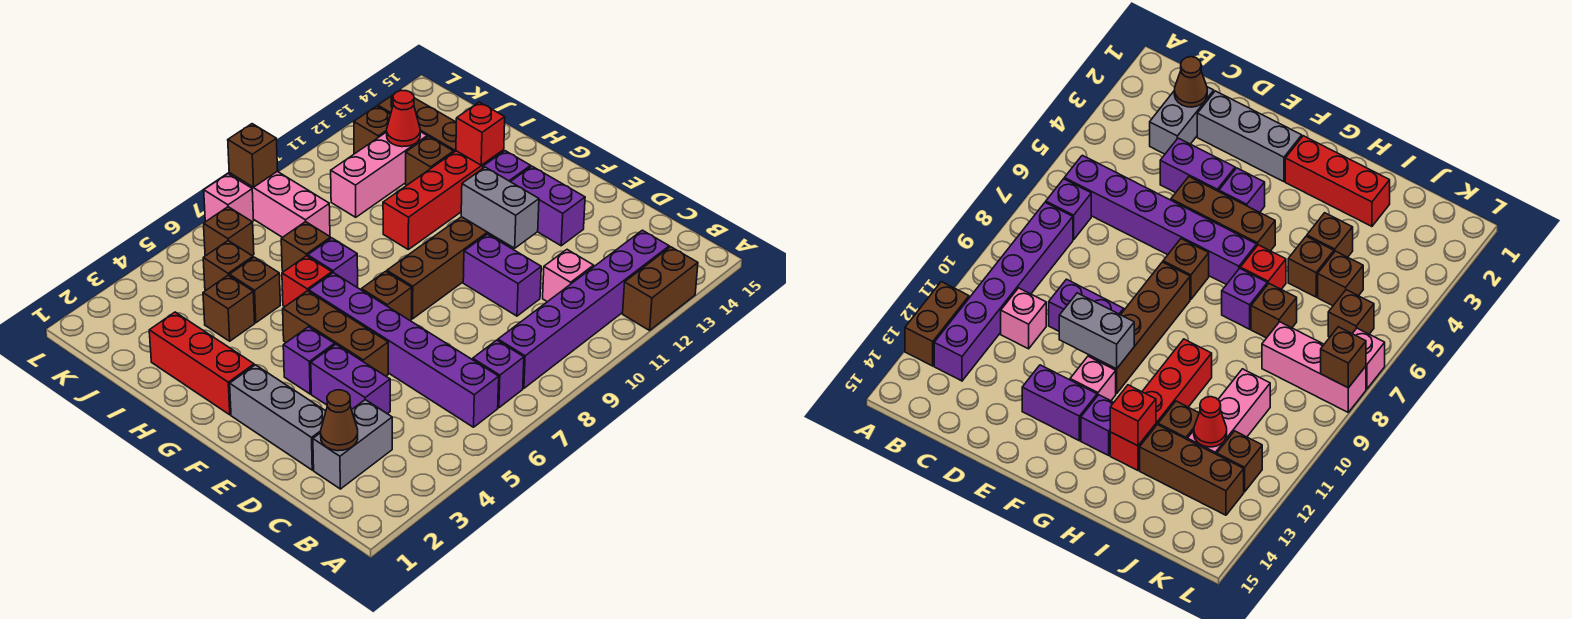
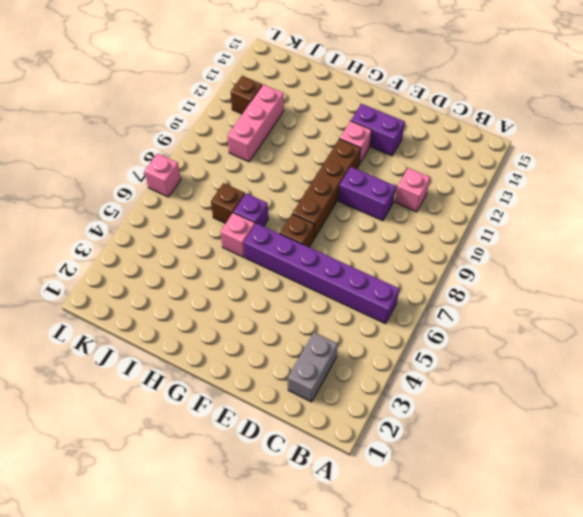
pink 1x1 brick [221,213,255,257] -> red 1x1 brick [282,256,332,306]
none -> brown 1x2 brick [623,247,698,330]
none -> purple 1x1 brick [473,340,524,408]
none -> purple 1x6 brick [498,230,669,388]
none -> grey 1x3 brick [230,365,326,470]

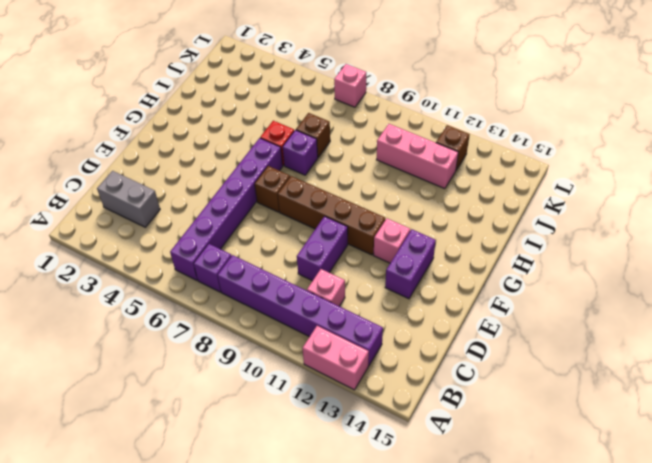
pink 1x2 brick [302,326,369,390] -> brown 1x2 brick [623,247,698,330]
none -> grey 1x3 brick [230,365,326,470]
none -> purple 1x2 brick [311,344,390,414]
none -> brown 1x3 brick [283,291,388,376]
none -> purple 1x1 brick [283,327,335,394]

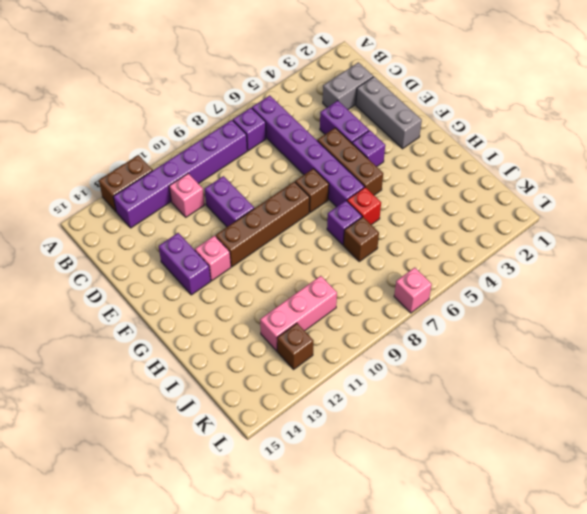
none -> red 1x3 brick [149,312,254,415]
none -> purple 1x1 brick [482,151,531,182]
none -> red 1x4 brick [383,150,504,249]
none -> brown 1x1 brick [203,275,255,341]

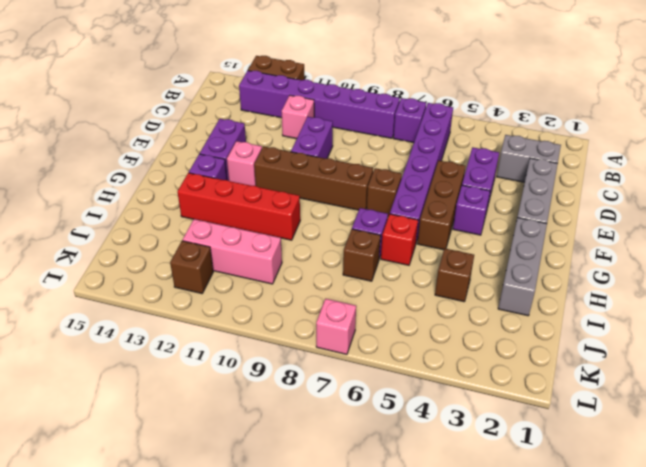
grey 1x3 brick [498,218,547,316] -> red 1x3 brick [149,312,254,415]
none -> brown 1x1 brick [229,257,280,323]
none -> brown 1x1 brick [406,137,454,185]
none -> brown 1x3 brick [378,90,456,152]
none -> brown 1x1 brick [203,241,253,290]

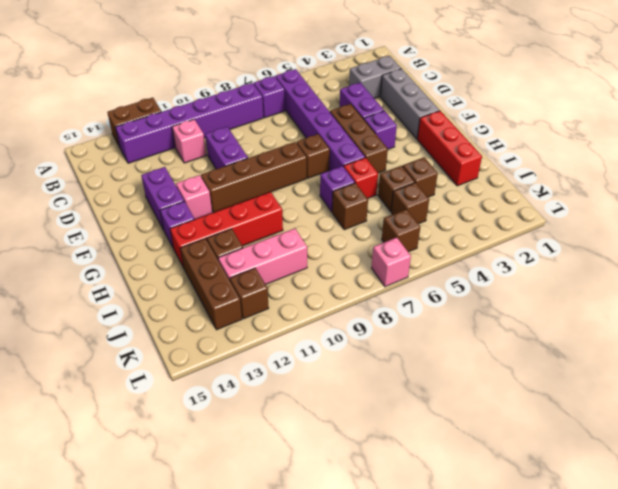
none -> pink 1x3 brick [229,171,330,237]
none -> brown 1x1 cone [321,390,358,451]
none -> grey 1x2 brick [461,167,539,248]
none -> red 1x1 brick [456,102,505,165]

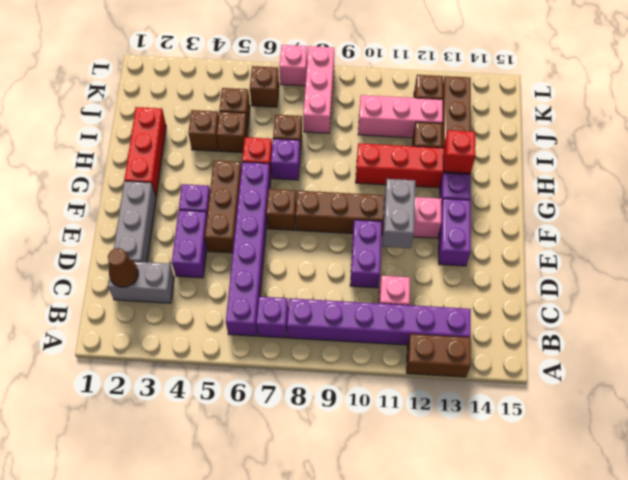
none -> red 1x1 cone [387,91,420,147]
none -> brown 1x1 brick [228,124,278,187]

